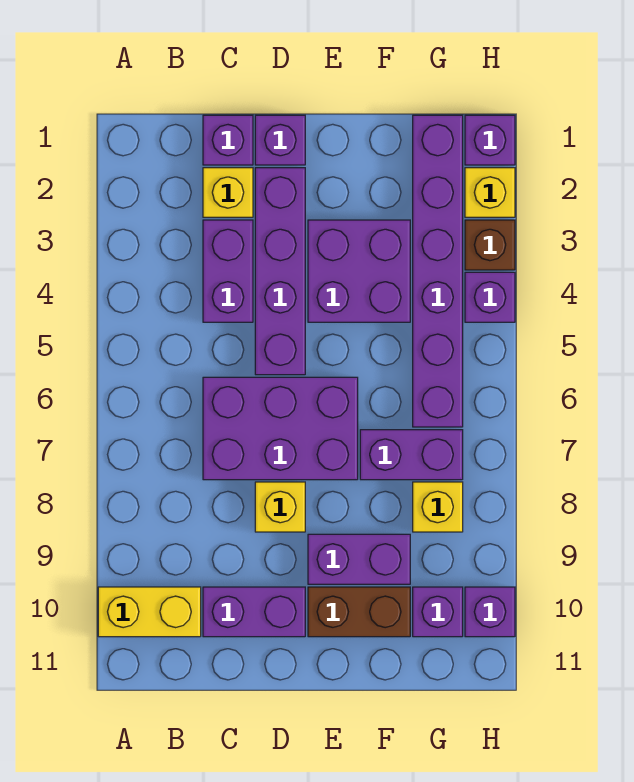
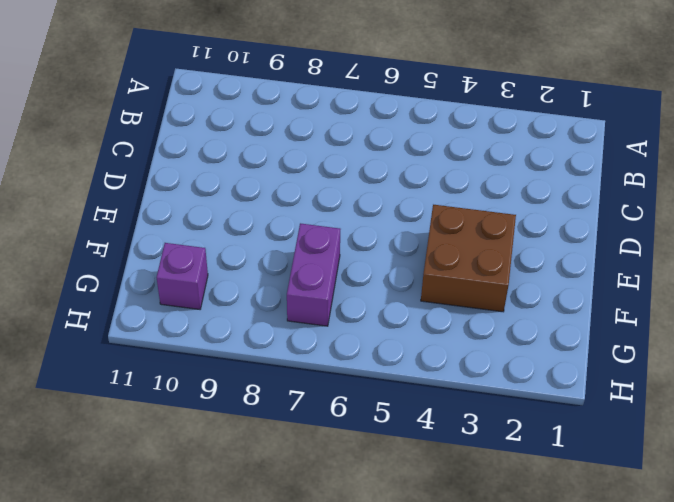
brown 2x2 brick [421,205,516,312] -> purple 2x2 brick [308,220,410,322]
none -> yellow 1x2 brick [98,587,201,637]
none -> purple 1x1 brick [203,115,253,165]
none -> yellow 1x1 brick [203,168,253,217]

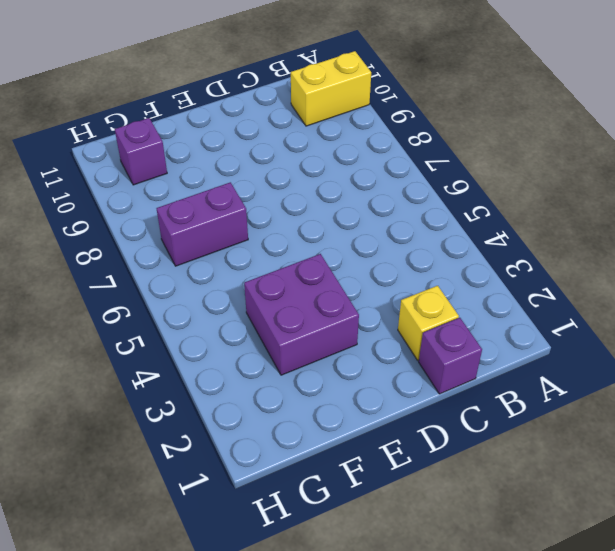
none -> purple 1x2 brick [203,220,253,322]
none -> purple 2x3 brick [203,377,358,480]
none -> purple 1x2 brick [203,587,305,637]

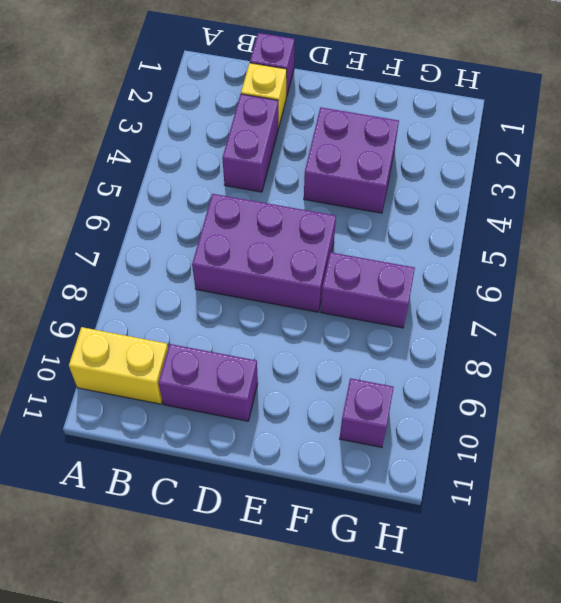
none -> purple 1x1 brick [255,115,305,165]
none -> purple 1x4 brick [255,168,305,375]
none -> yellow 1x1 brick [255,482,305,532]

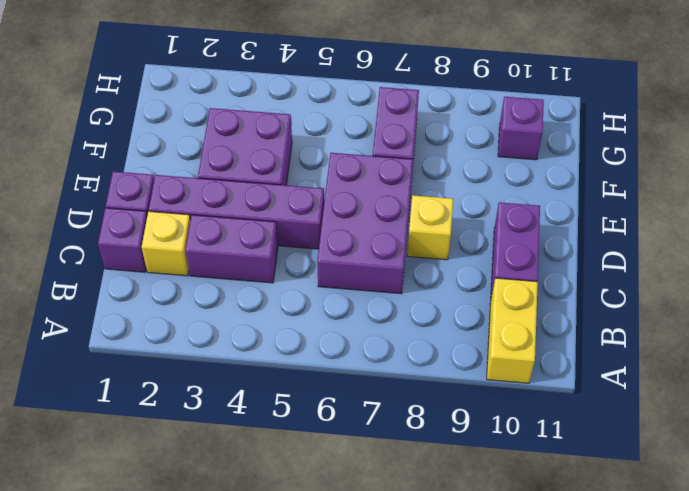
none -> purple 1x2 brick [308,534,410,584]
none -> brown 1x2 brick [308,587,410,637]
none -> purple 1x6 brick [413,115,463,427]

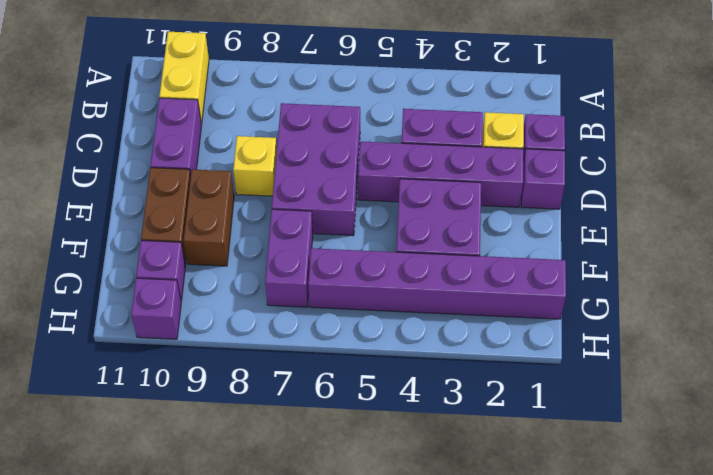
brown 1x2 brick [183,169,234,266] -> purple 1x2 brick [308,534,410,584]
none -> yellow 1x1 brick [413,482,463,532]
none -> purple 1x1 brick [465,115,515,165]
none -> yellow 1x1 brick [465,168,515,217]

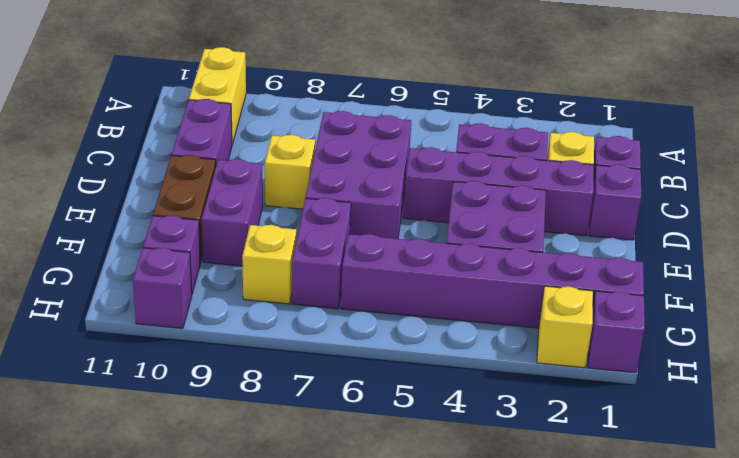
none -> brown 1x1 brick [465,220,515,270]
none -> purple 1x1 brick [465,272,515,322]

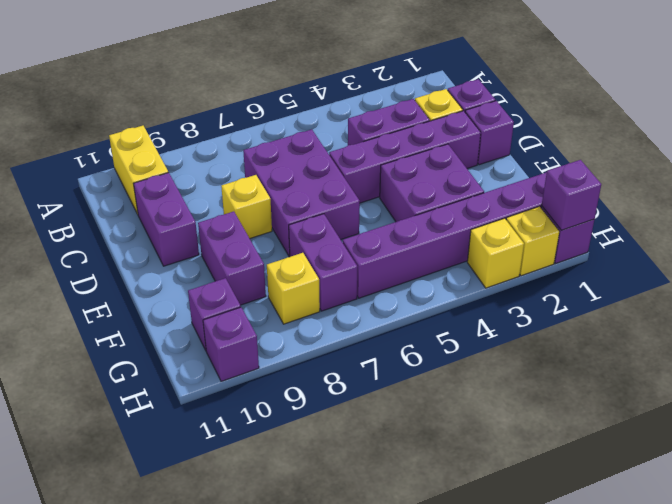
purple 1x1 brick [542,160,601,230] -> purple 1x1 brick moved to [465,272,515,322]
yellow 1x1 brick [467,218,524,288] -> brown 1x1 brick [465,220,515,270]
none -> brown 1x2 brick [308,587,410,637]

